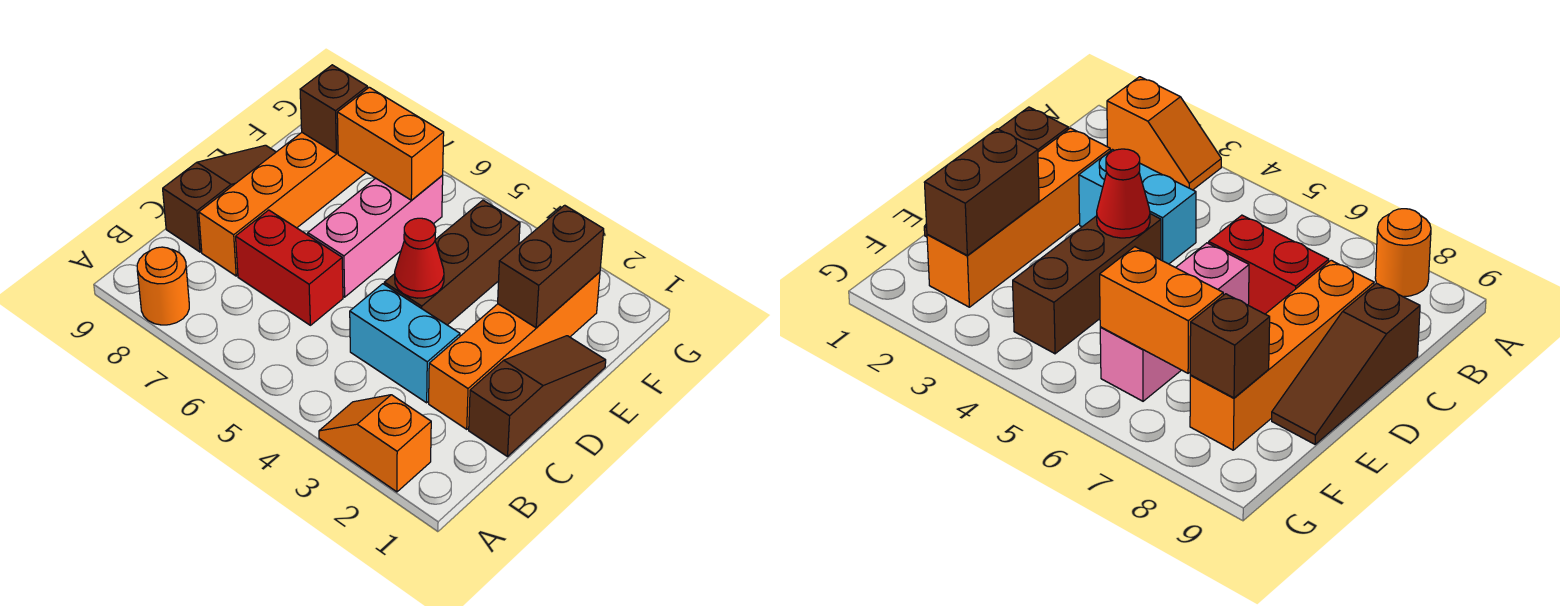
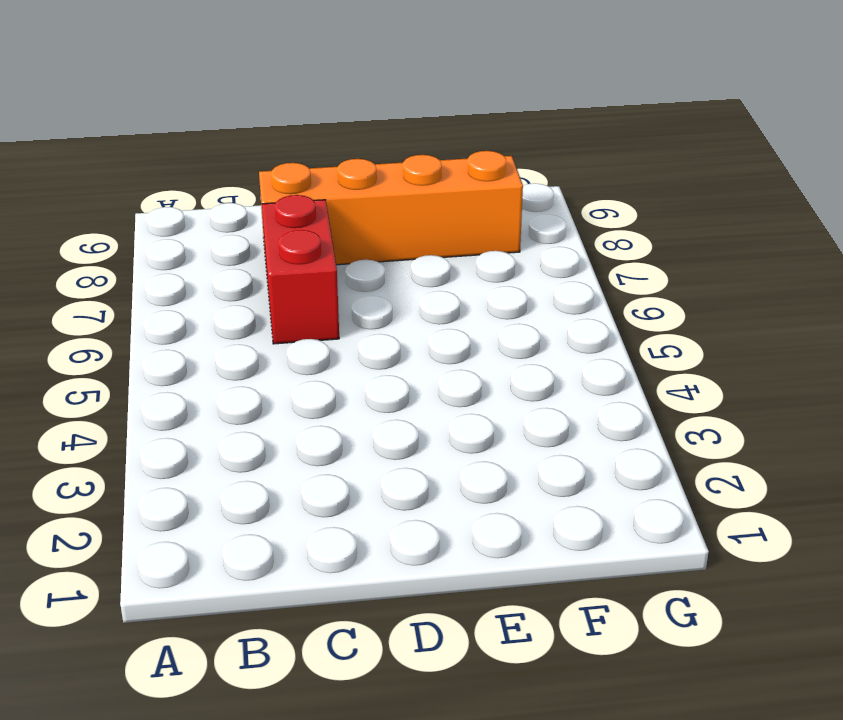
none -> orange 1x2 slope [319,395,431,492]
none -> orange 1x1 round brick [137,247,189,325]
none -> brown 1x3 slope [469,336,606,457]

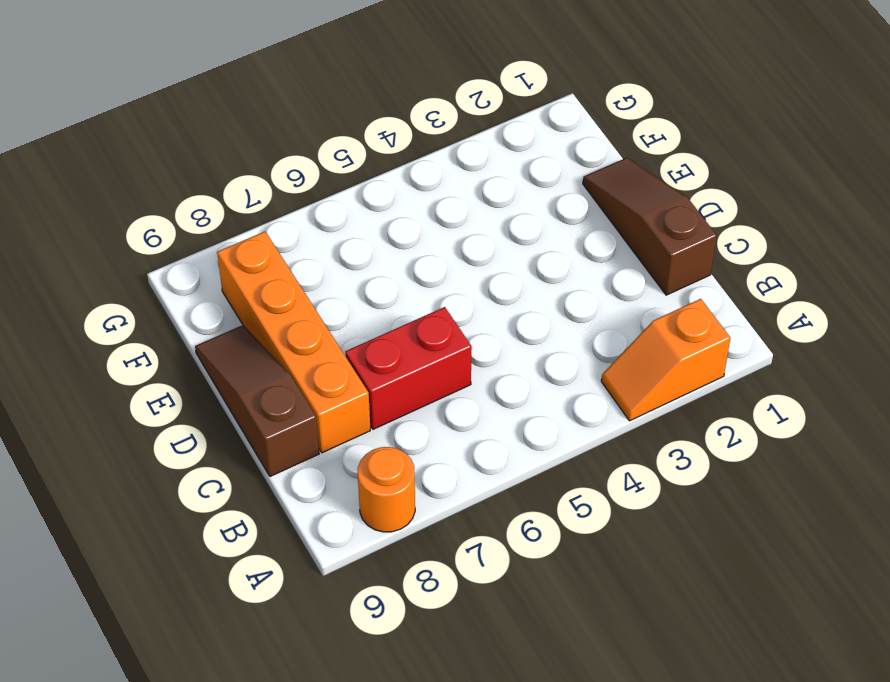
none -> orange 1x4 brick [429,272,600,429]
none -> cyan 1x2 brick [350,284,460,403]
none -> brown 1x3 brick [384,200,520,325]

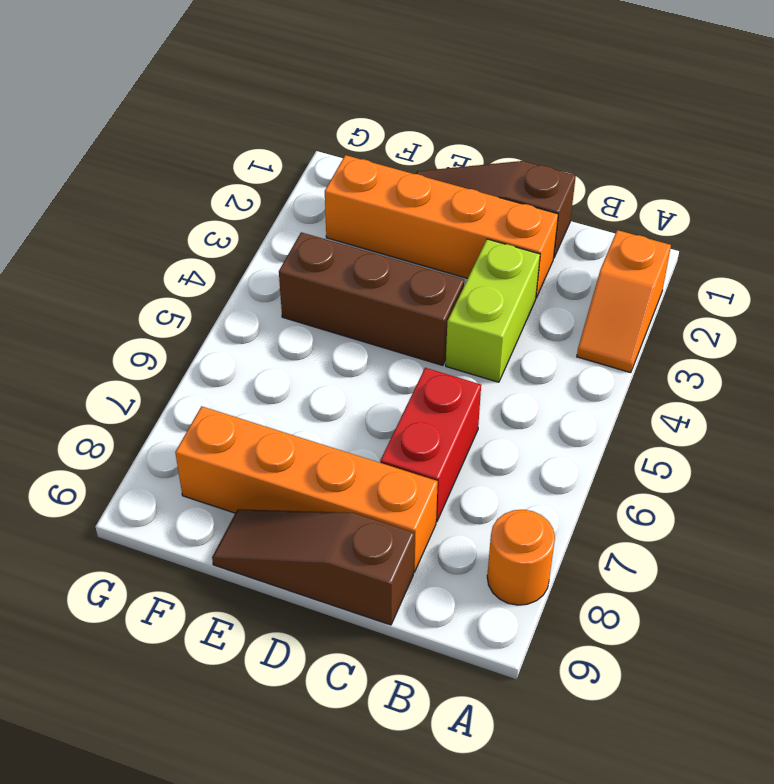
lime 1x2 brick [446,239,540,382] -> cyan 1x2 brick [350,284,460,403]
none -> pink 1x3 brick [308,176,443,297]
none -> red 1x1 cone [395,218,444,298]
none -> brown 1x2 brick [498,205,604,328]

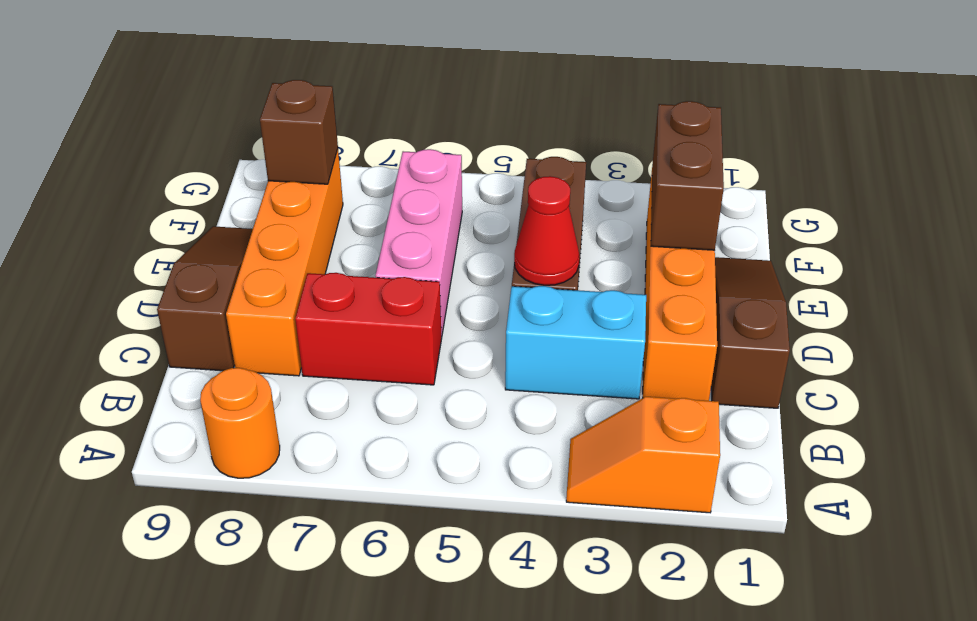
none -> orange 1x2 brick [337,87,444,200]

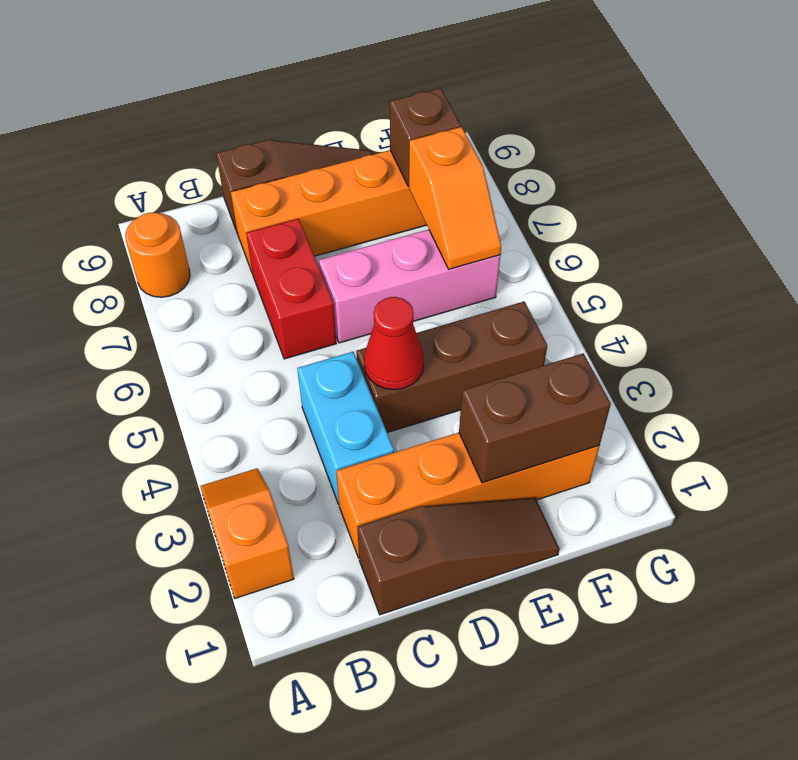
orange 1x2 slope [409,127,501,269] -> orange 1x2 brick [337,87,444,200]

